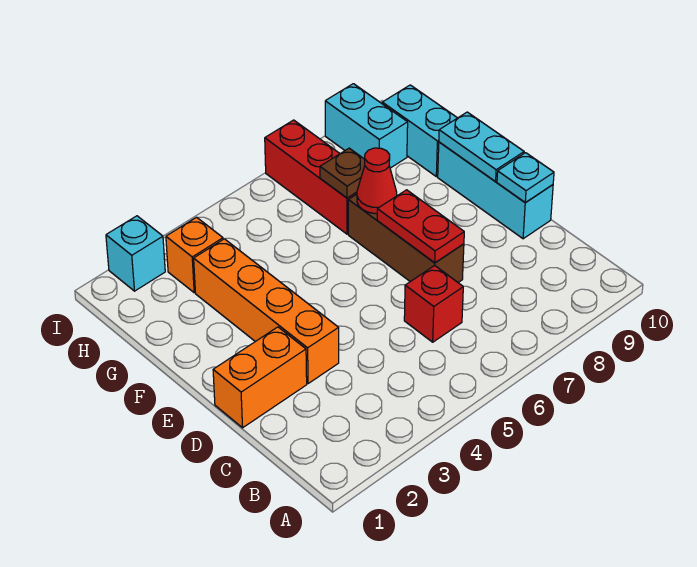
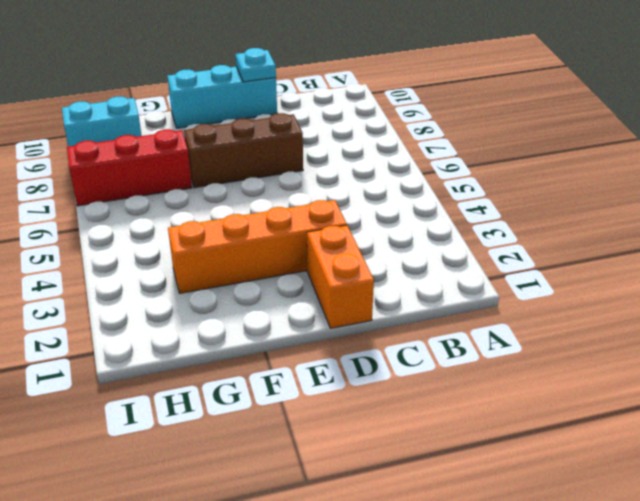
none -> red 1x1 brick [404,266,463,342]
none -> cyan 1x2 brick [382,85,457,177]
none -> orange 1x1 brick [166,217,223,293]

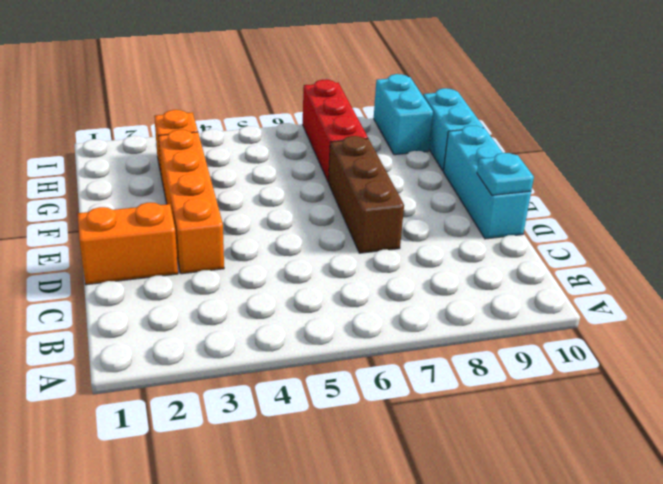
none -> red 1x1 brick [404,266,463,342]
none -> cyan 1x1 brick [106,216,165,291]
none -> red 1x2 plate [377,190,464,263]

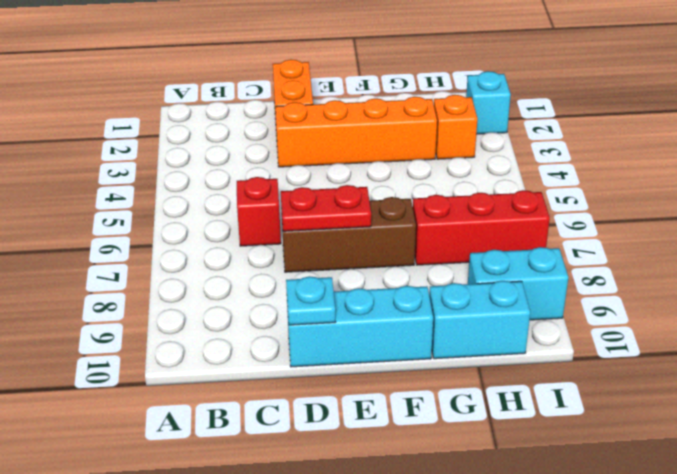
none -> cyan 1x2 plate [439,112,524,182]
none -> red 1x1 cone [357,148,397,214]
none -> brown 1x1 plate [320,148,365,198]

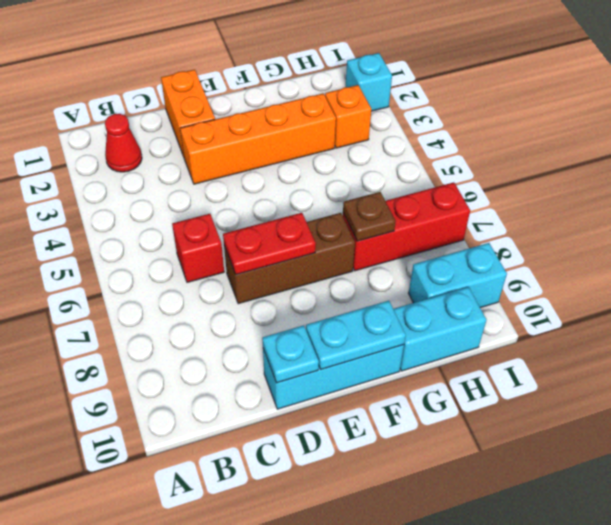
red 1x1 cone [105,114,142,172] -> red 1x1 cone moved to [357,148,397,214]

